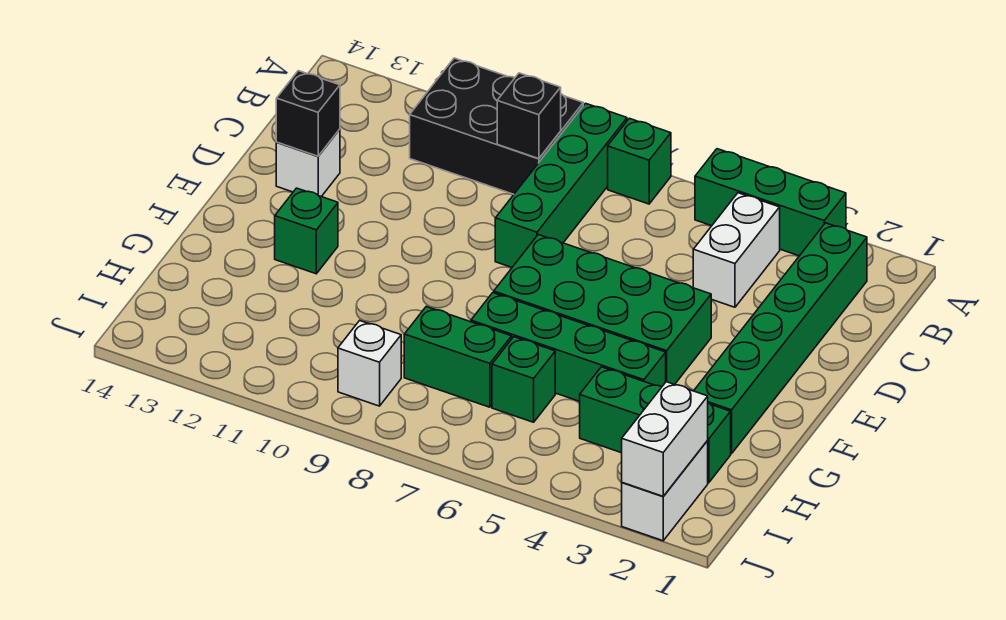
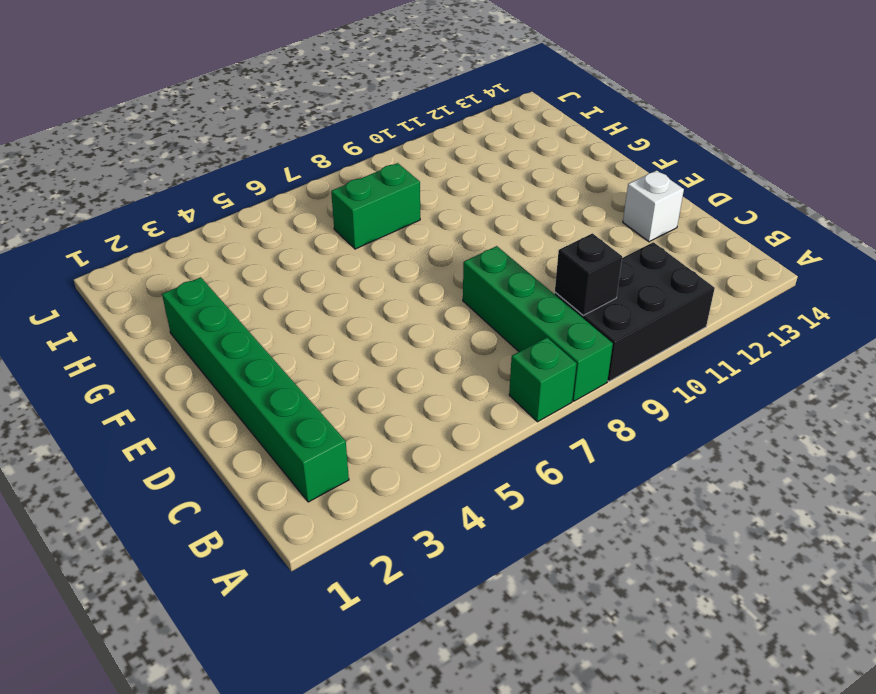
none -> green 1x3 brick [695,149,846,256]
none -> white 1x2 brick [693,193,780,307]
none -> green 2x4 brick [494,235,711,385]

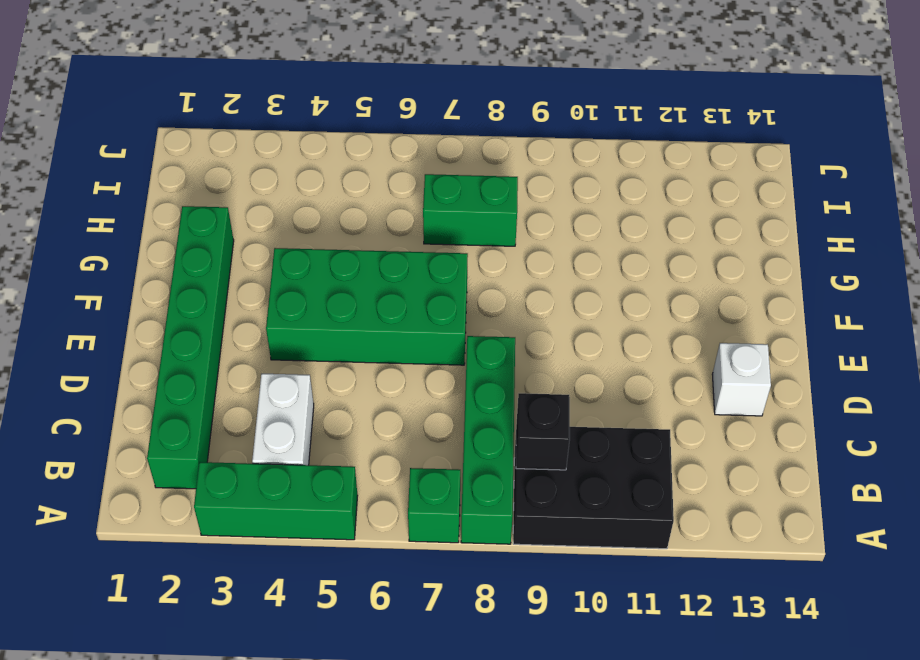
none -> green 1x1 brick [275,188,338,274]
none -> green 1x4 brick [471,293,666,401]
none -> green 1x3 brick [580,367,731,483]

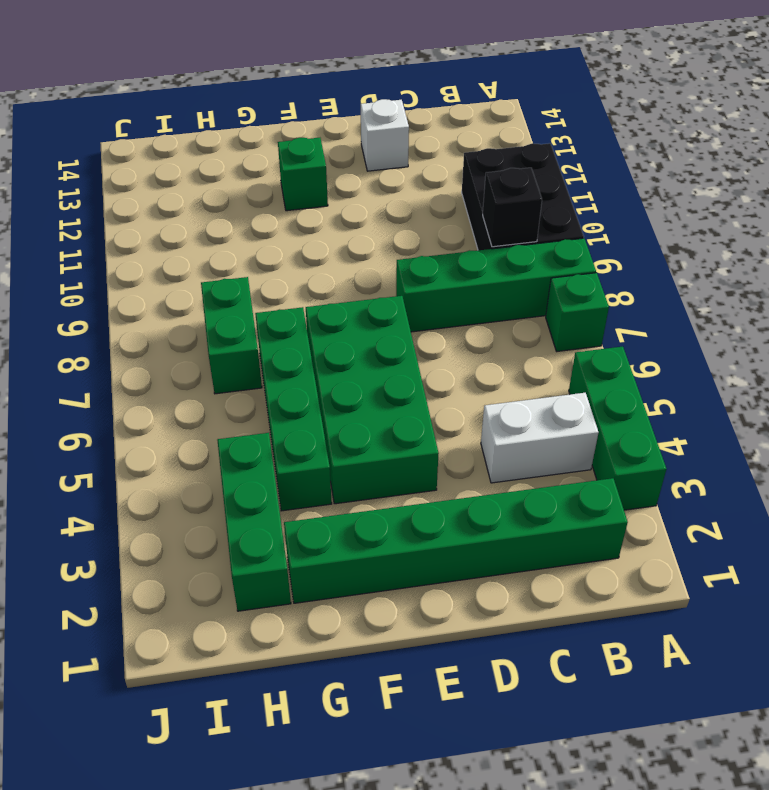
none -> green 1x1 brick [492,337,555,422]
none -> white 1x2 brick [622,441,708,541]
none -> white 1x1 brick [338,321,401,406]

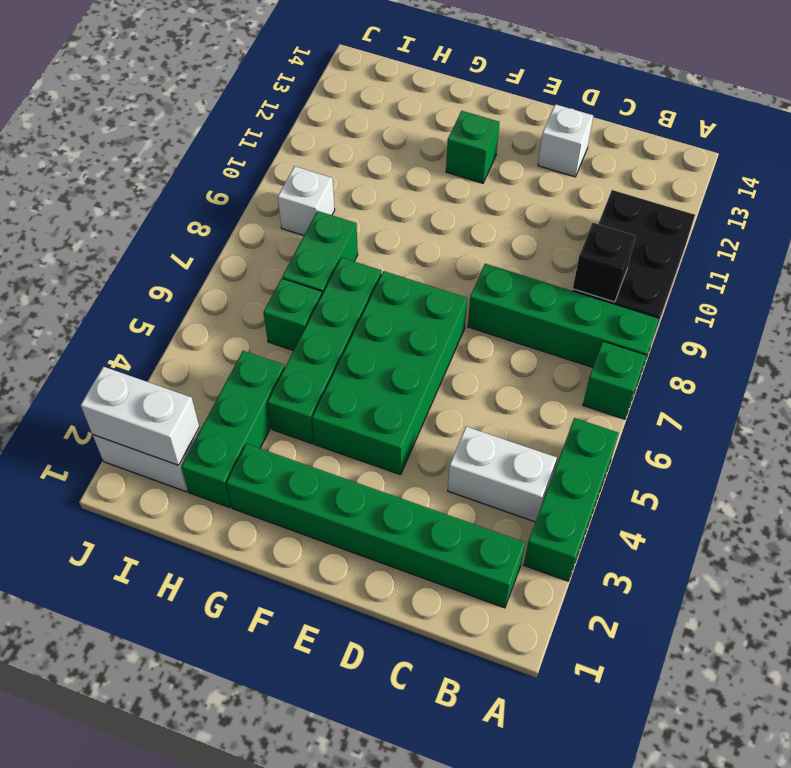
none -> black 1x1 brick [276,71,340,156]

